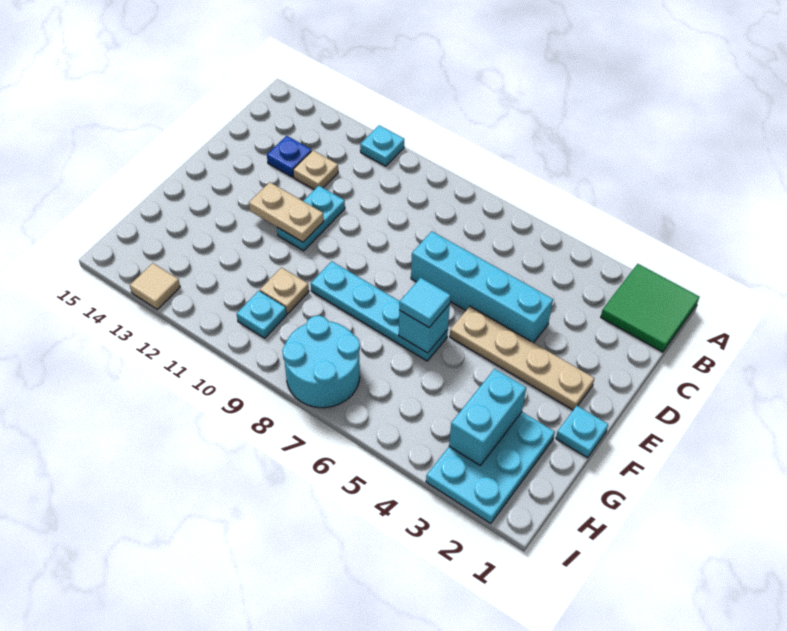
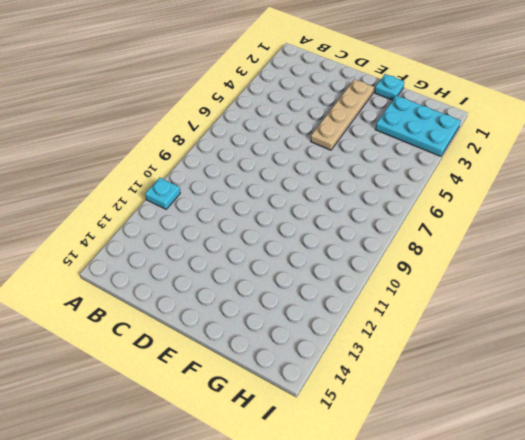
none -> green 2x2 tile [601,264,699,352]
none -> tan 1x1 plate [293,150,338,190]
none -> blue 1x1 plate [267,136,312,177]

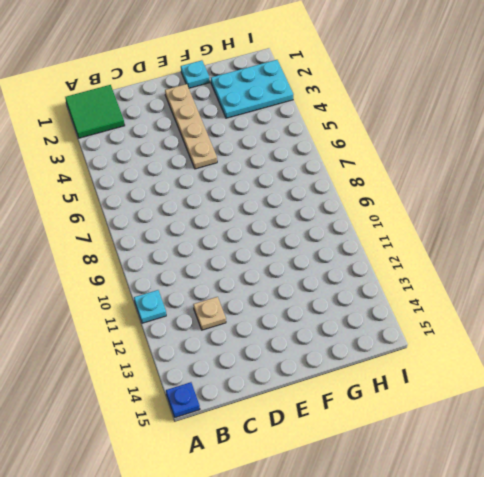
blue 1x1 plate [166,382,200,418] -> blue 1x1 plate moved to [267,136,312,177]
none -> cyan 1x4 brick [411,231,553,343]
none -> cyan 1x2 plate [277,186,345,251]
none -> cyan 1x4 plate [311,261,448,361]

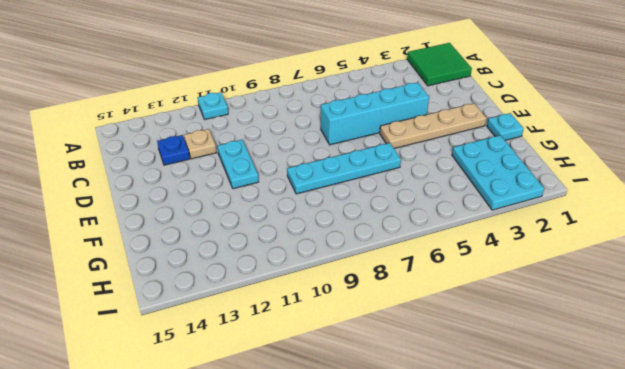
none -> tan 1x1 plate [260,267,309,314]
none -> cyan 2x2 round brick [282,316,360,408]
none -> cyan 1x1 plate [237,291,286,338]

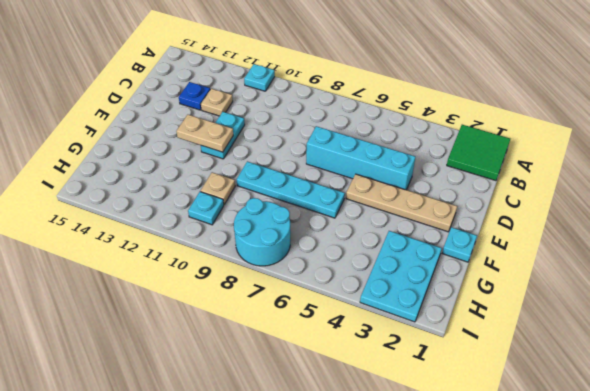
none -> tan 1x1 tile [130,263,180,309]
none -> cyan 1x1 brick [399,304,450,353]
none -> cyan 1x2 brick [449,369,526,465]

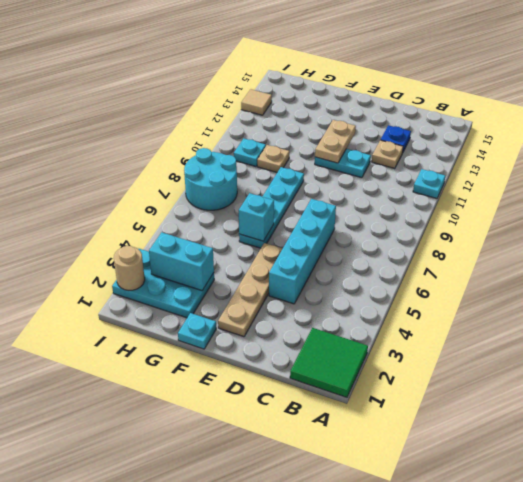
tan 1x1 round brick [114,246,145,290] -> none
none -> cyan 1x1 tile [399,278,451,327]

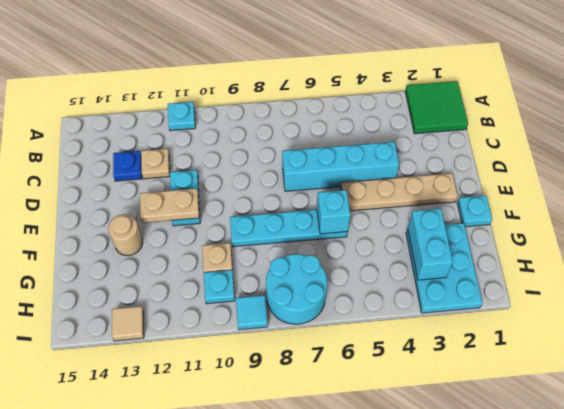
tan 1x1 round brick [108,214,143,256] -> none
cyan 1x1 tile [236,295,268,330] -> cyan 1x1 tile moved to [399,278,451,327]

